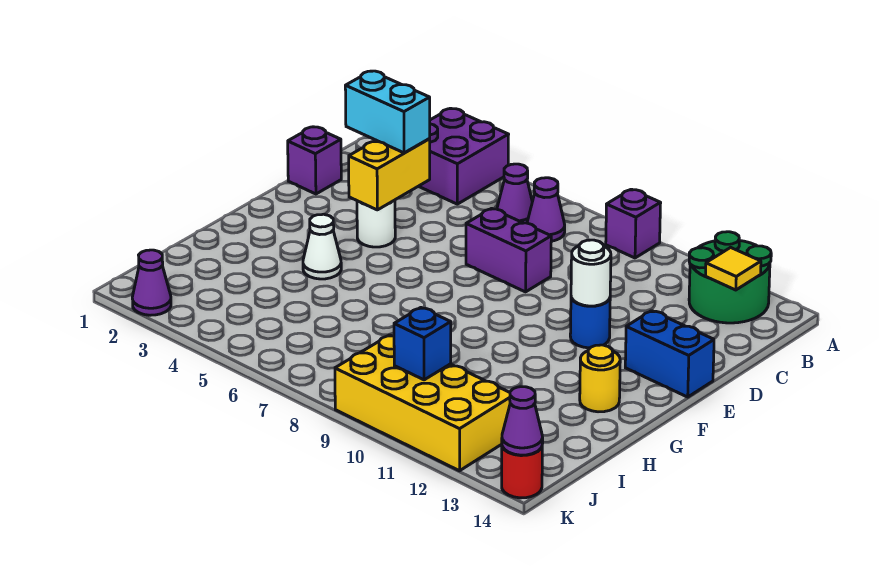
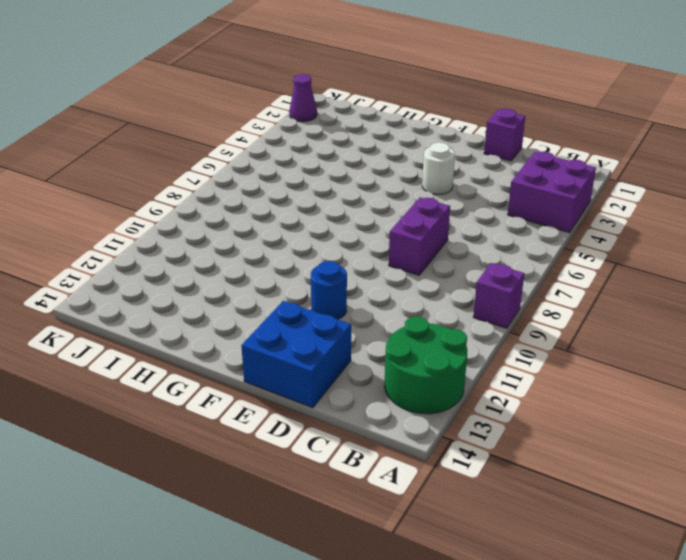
blue 2x2 brick [241,301,351,408] -> blue 1x2 brick [625,311,714,397]
none -> purple 1x1 cone [497,164,532,223]
none -> purple 1x1 cone [527,178,565,241]
none -> white 1x1 cone [303,214,341,279]

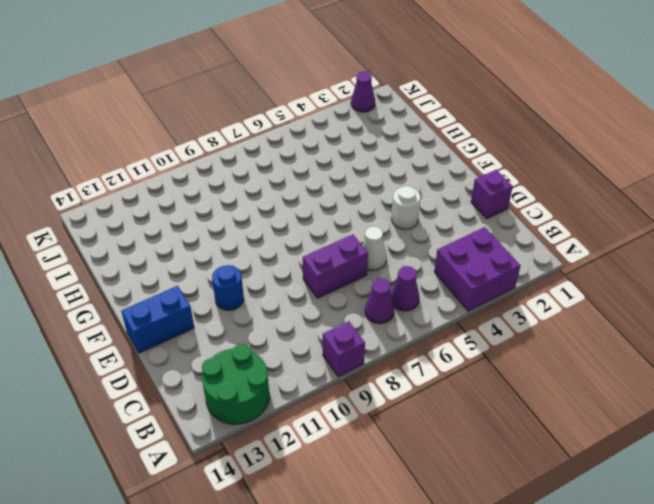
white 1x1 cone [362,226,387,271] -> white 1x1 cone moved to [303,214,341,279]
none -> yellow 1x1 round brick [580,345,620,412]
none -> yellow 2x4 brick [335,335,510,471]
none -> red 1x1 round brick [502,447,542,498]

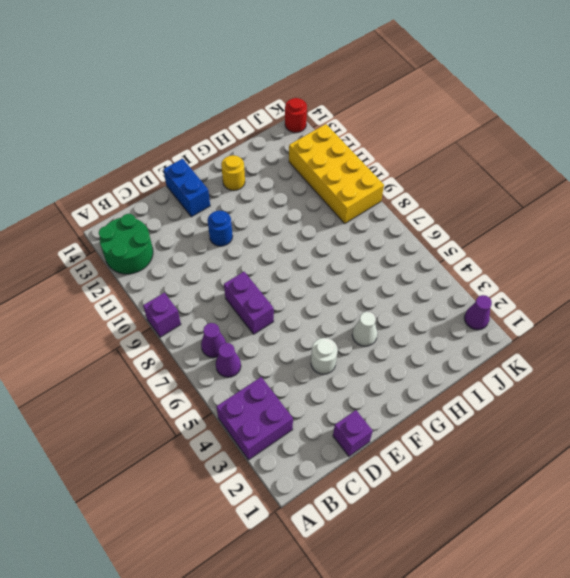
none -> yellow 1x1 tile [706,247,761,290]
none -> yellow 1x2 brick [349,139,430,210]
none -> white 1x1 round brick [571,240,611,306]

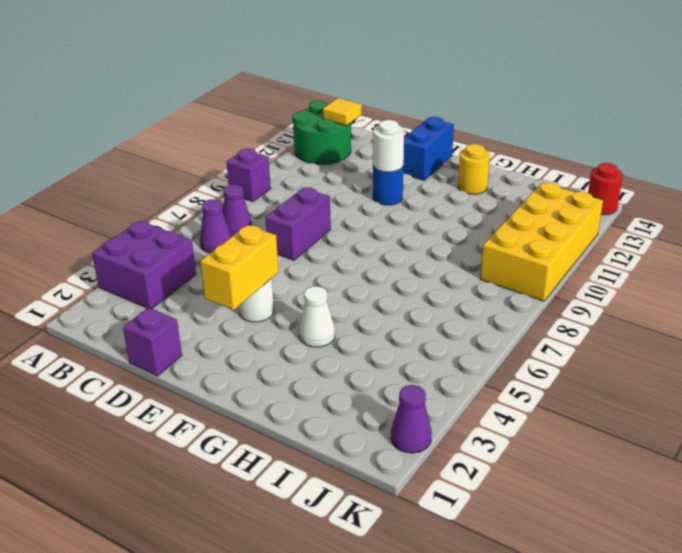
yellow 1x2 brick [200,225,279,310] -> yellow 1x2 brick turned to [349,139,430,210]
none -> blue 1x1 brick [394,308,451,380]
none -> purple 1x1 cone [502,387,543,455]
none -> cyan 1x2 brick [345,71,430,153]

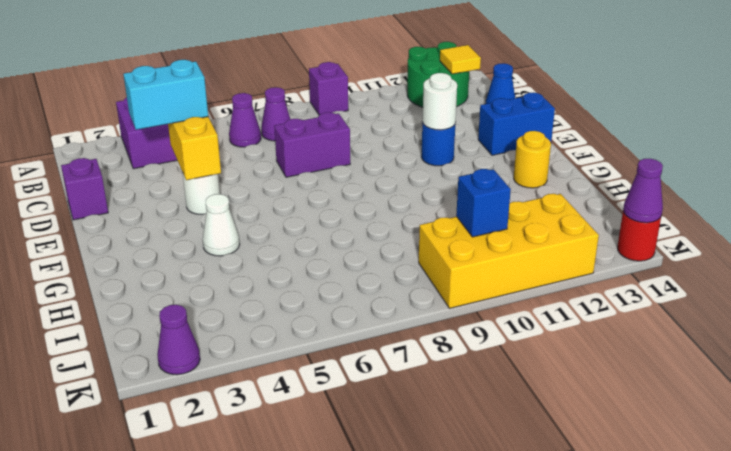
blue 1x1 cone [486,63,515,104] -> none

